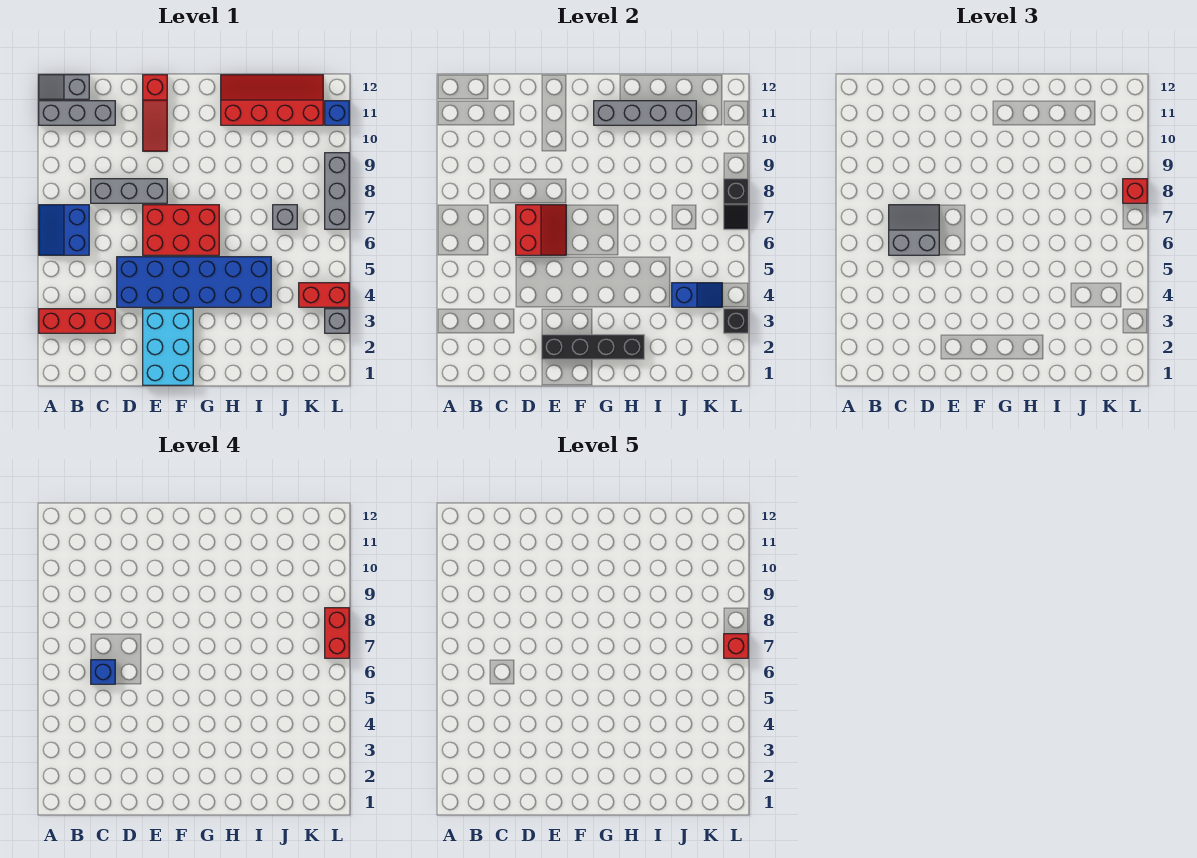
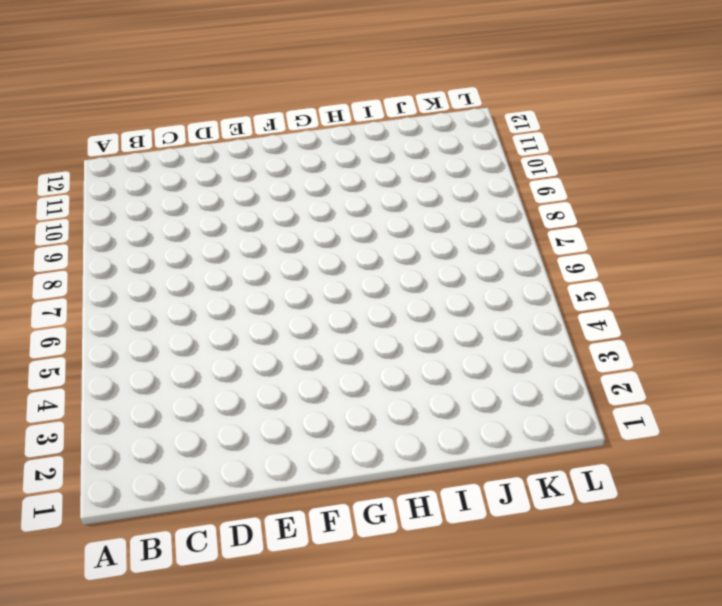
none -> red 1x3 brick [39,309,115,333]
none -> blue 2x2 slope [39,205,89,255]
none -> grey 1x3 brick [39,101,115,125]

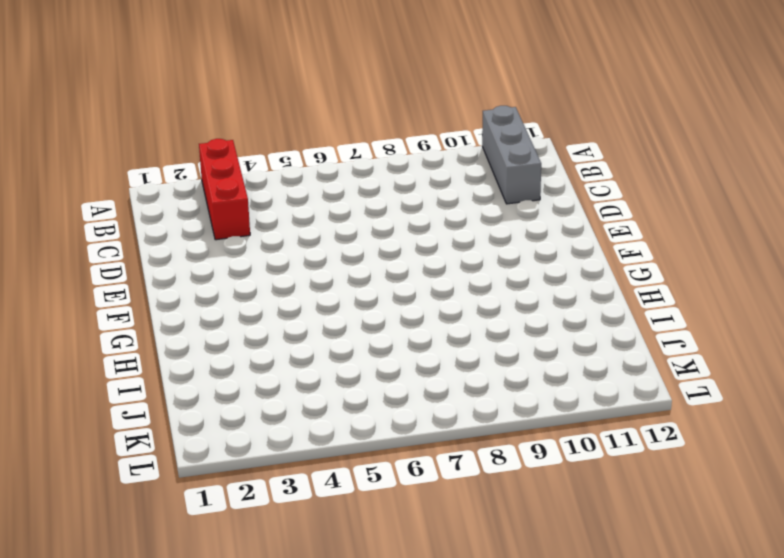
none -> blue 2x2 slope [39,205,89,255]
none -> grey 1x2 slope [39,75,89,99]
none -> grey 1x3 brick [91,179,167,203]

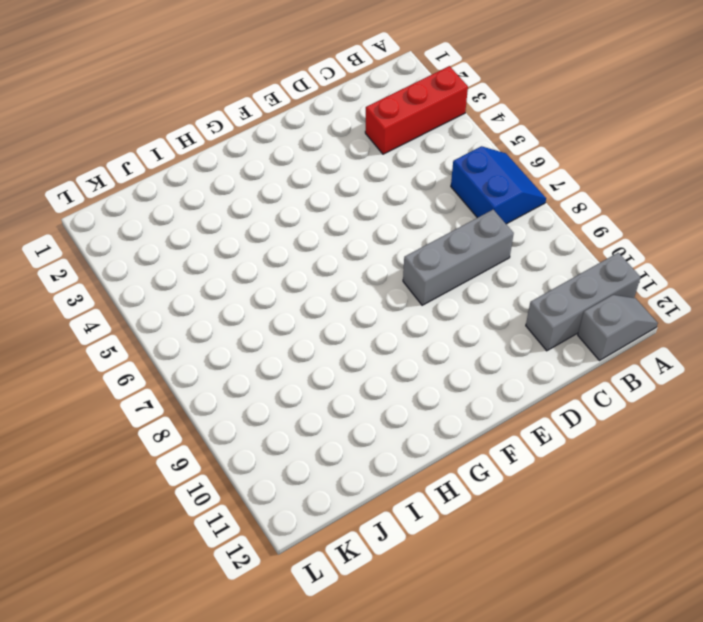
none -> blue 2x6 brick [117,257,271,307]
none -> cyan 2x3 brick [143,309,193,385]
none -> red 2x3 brick [143,205,219,255]

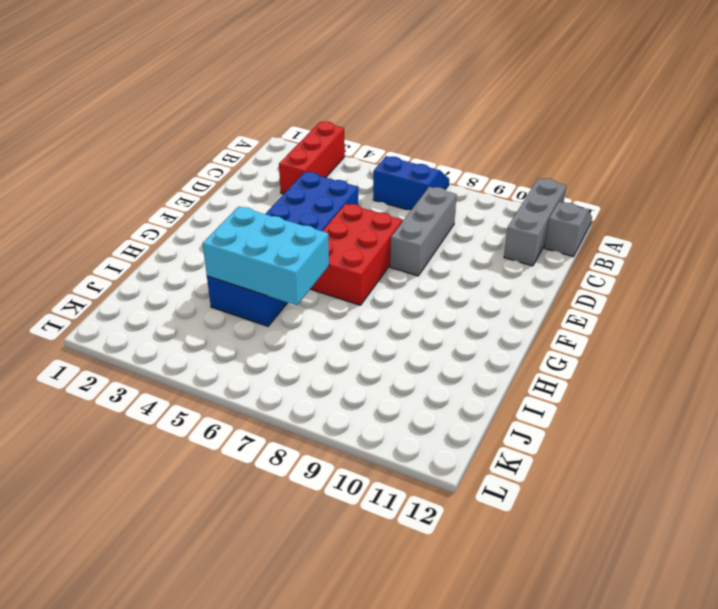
cyan 2x3 brick [203,207,329,305] -> cyan 2x3 brick moved to [143,309,193,385]
none -> red 1x3 slope [143,75,167,151]
none -> red 2x4 slope [221,75,323,125]
none -> grey 1x1 brick [273,205,297,229]

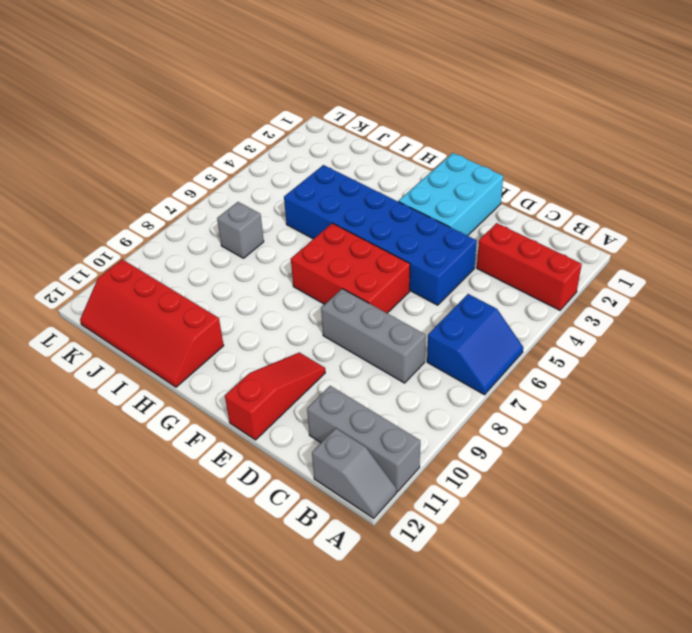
none -> red 1x2 brick [299,283,349,307]
none -> grey 1x1 brick [325,309,349,333]
none -> grey 1x3 brick [325,153,349,229]

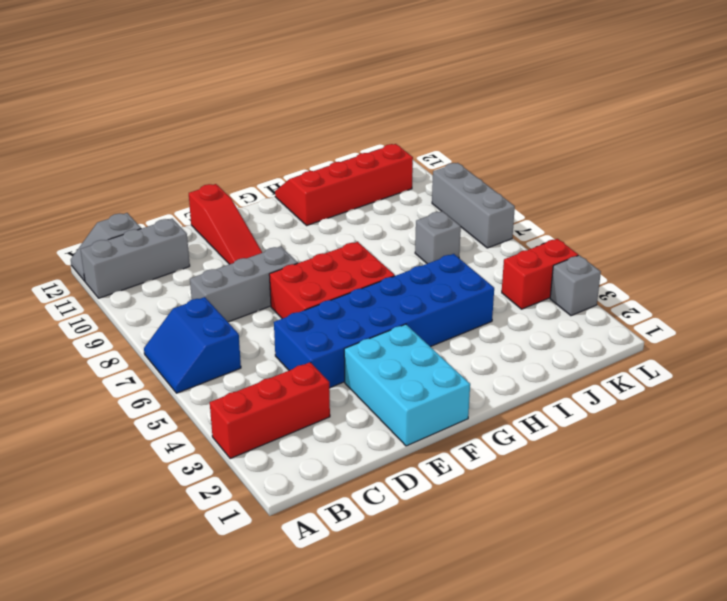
none -> blue 1x1 brick [325,101,349,125]
none -> red 2x2 slope [516,205,566,255]
none -> black 1x4 brick [542,335,644,359]

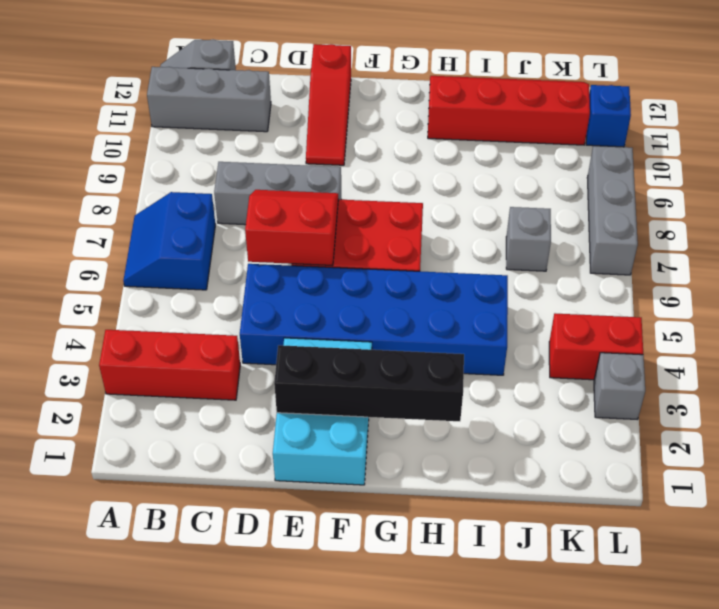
red 2x2 slope [245,190,338,266] -> red 2x2 slope turned to [516,205,566,255]
none -> grey 1x4 brick [594,101,696,125]
none -> blue 1x2 slope [672,283,722,307]
none -> black 1x1 brick [724,309,748,333]

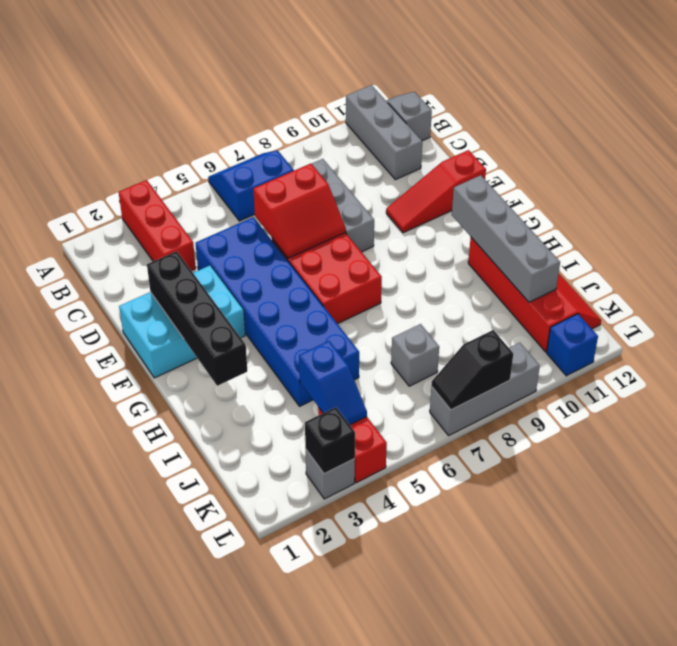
none -> grey 2x2 slope [889,205,939,255]
none -> red 1x1 brick [1123,179,1147,203]
none -> blue 1x1 brick [91,660,115,684]

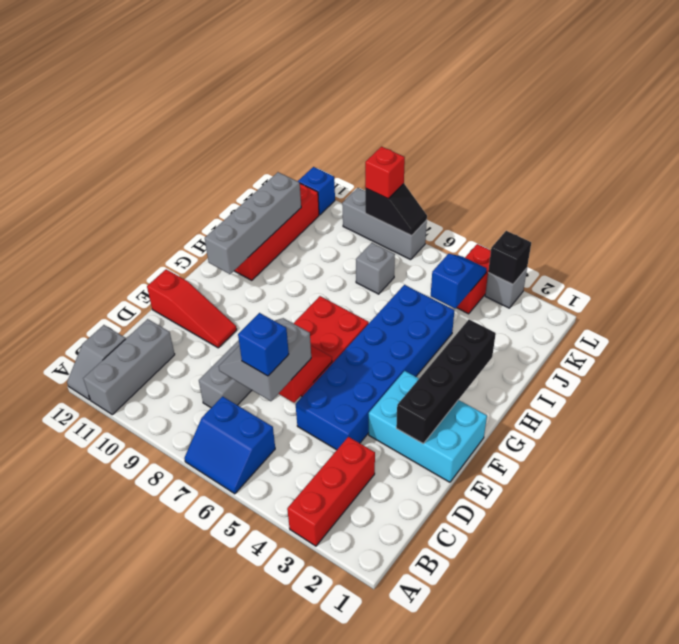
none -> red 1x2 brick [325,608,349,658]
none -> red 1x1 brick [724,634,748,658]

